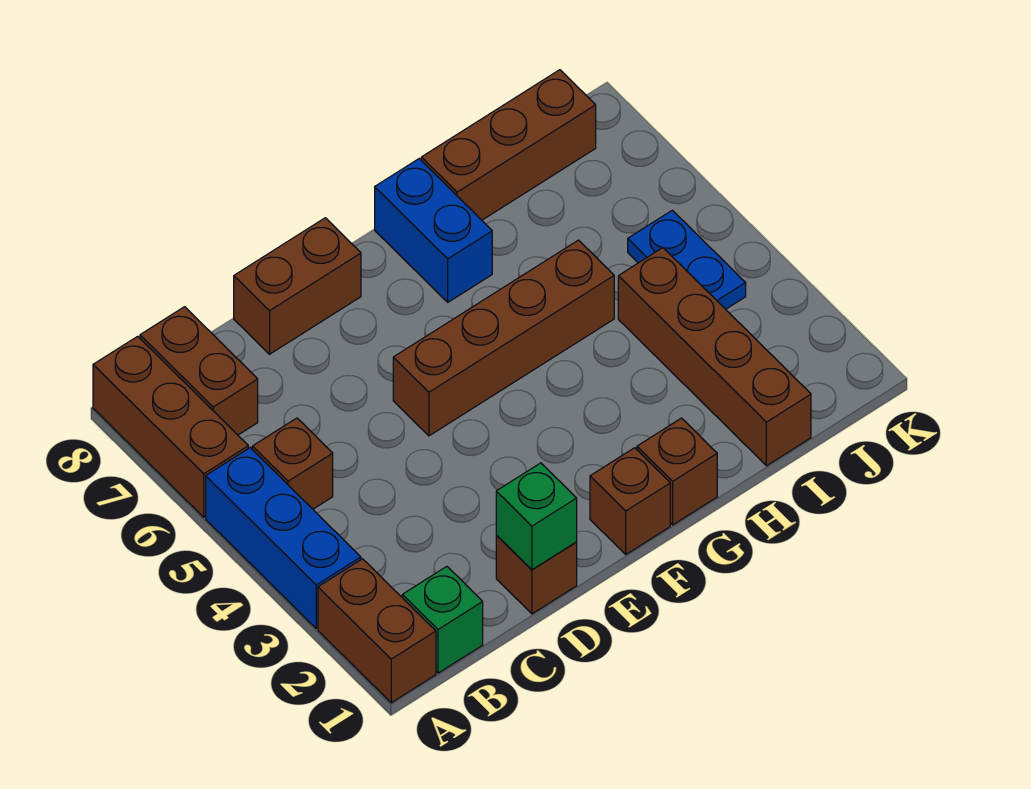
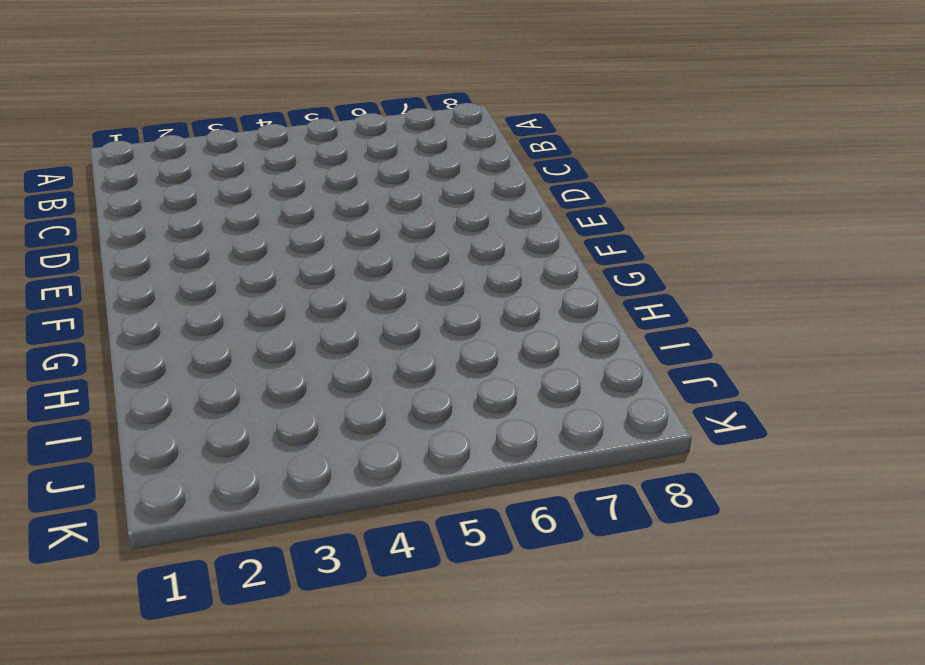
none -> brown 1x2 brick [318,559,436,703]
none -> blue 1x3 brick [206,448,361,628]
none -> brown 1x3 brick [93,336,248,517]

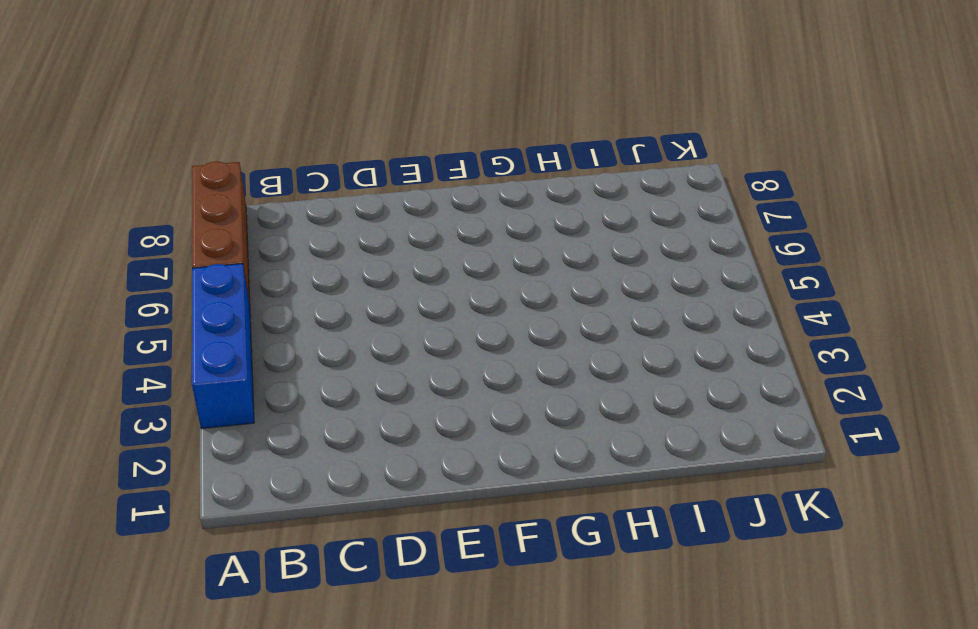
none -> brown 1x2 brick [318,559,436,703]
none -> green 1x1 brick [402,567,483,673]
none -> brown 1x1 brick [252,418,333,509]

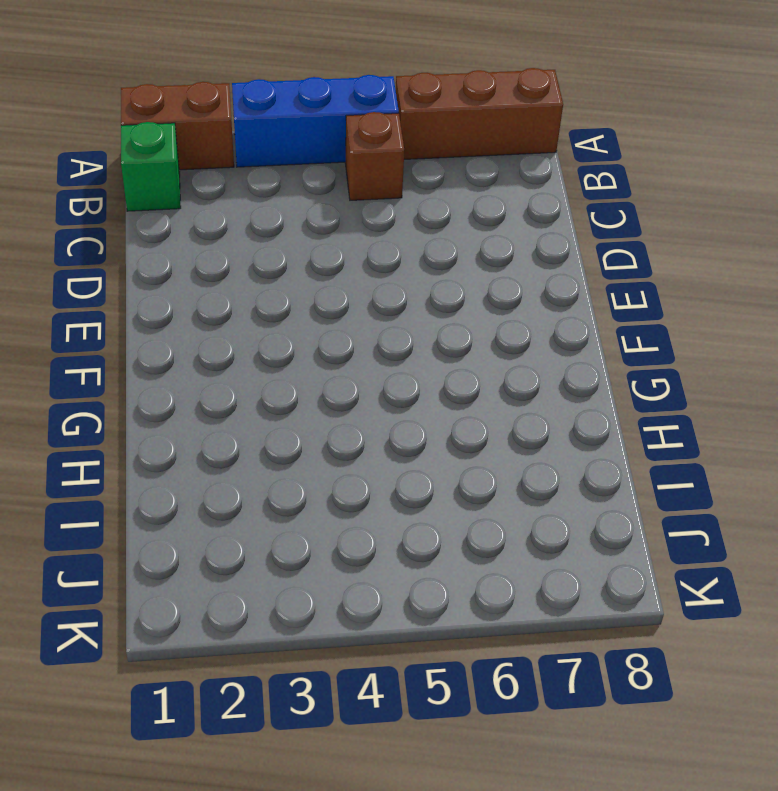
none -> brown 1x2 brick [140,307,258,435]
none -> brown 1x1 brick [496,535,577,614]
none -> brown 1x2 brick [234,218,361,354]

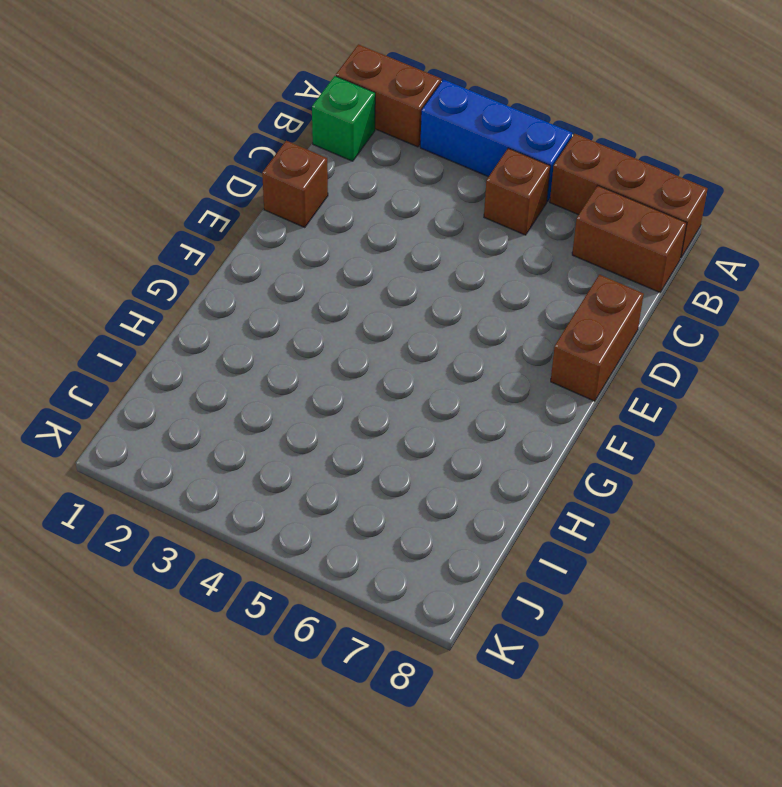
none -> brown 1x4 brick [393,240,614,436]
none -> brown 1x1 brick [590,448,670,554]
none -> brown 1x1 brick [637,418,717,525]

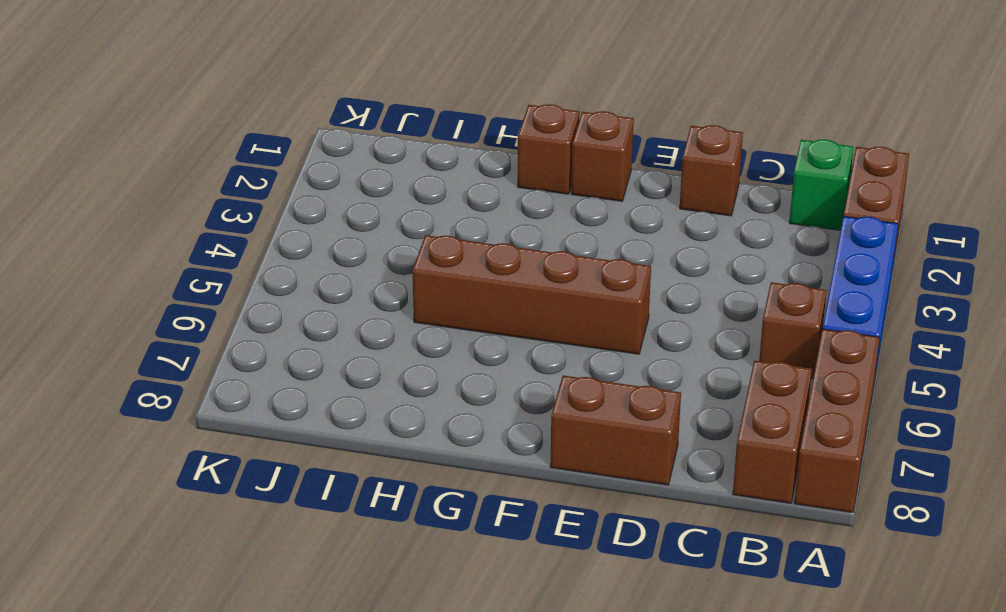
none -> blue 1x2 brick [375,159,492,302]
none -> brown 1x3 brick [421,70,596,220]
none -> brown 1x4 brick [618,248,811,466]

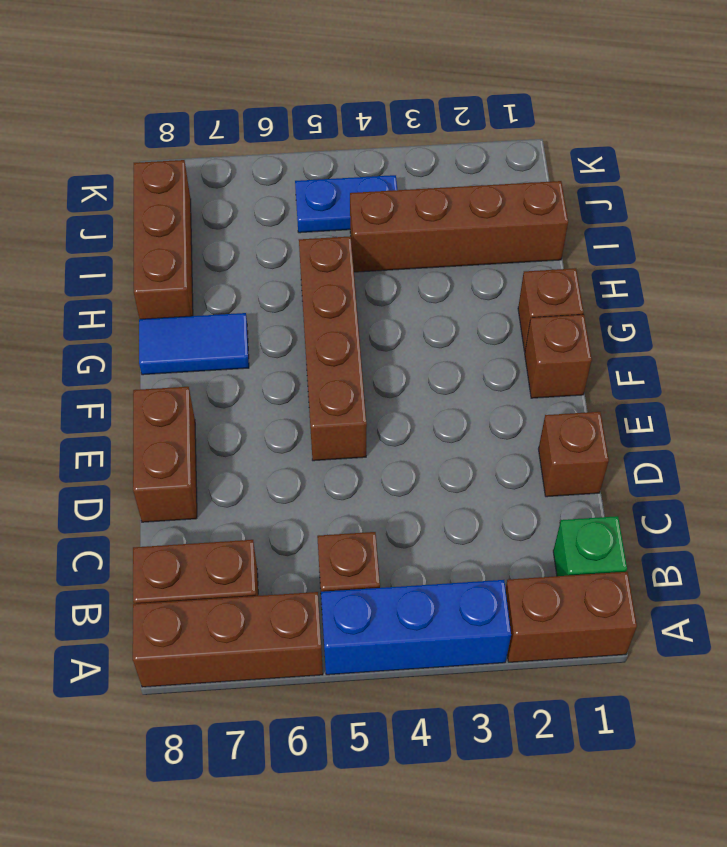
blue 1x2 tile [139,313,249,375] -> blue 1x2 brick [375,159,492,302]
none -> green 1x1 brick [496,463,577,570]

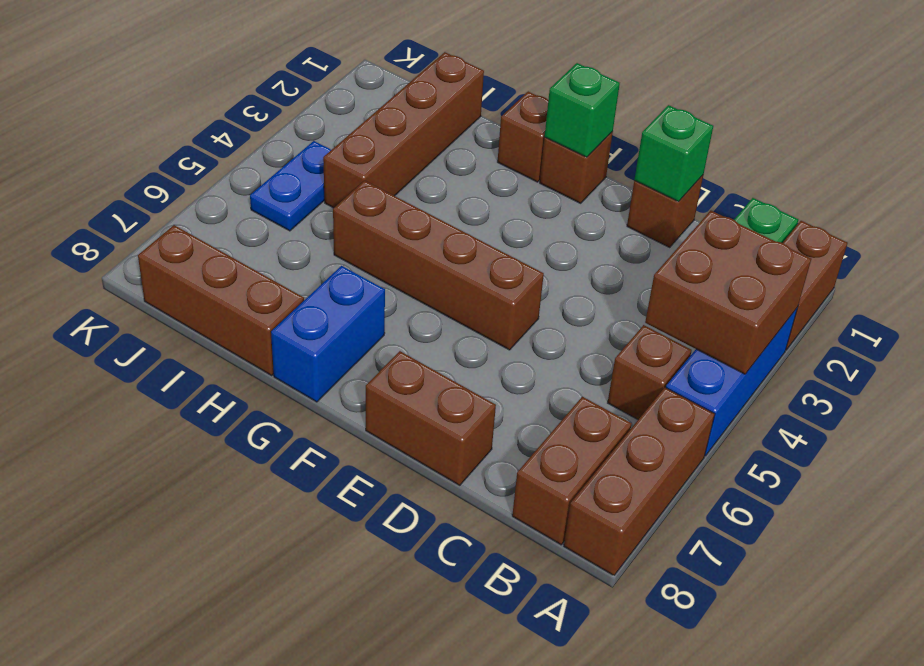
brown 2x2 brick [645,211,811,374] -> none
green 1x1 brick [545,63,620,157] -> none

